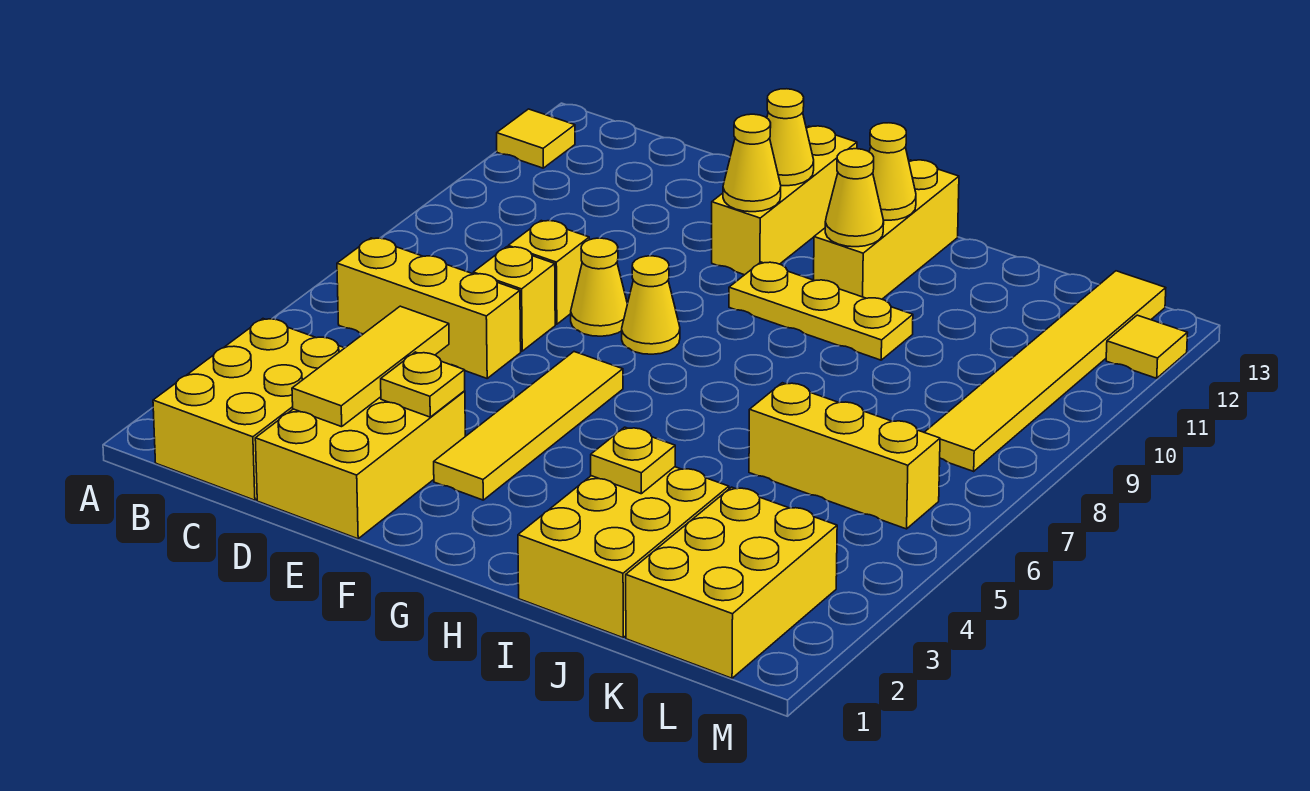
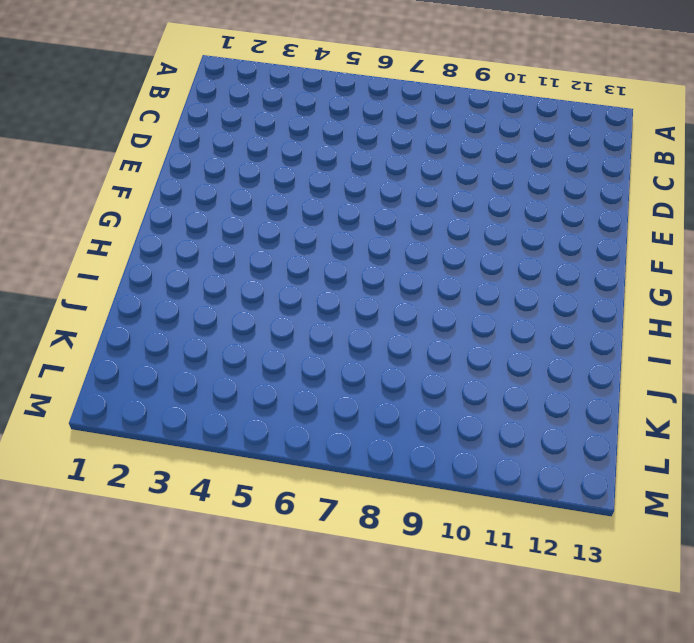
none -> yellow 1x1 tile [497,109,575,168]
none -> yellow 2x3 brick [153,319,344,500]
none -> yellow 1x3 brick [337,238,521,378]

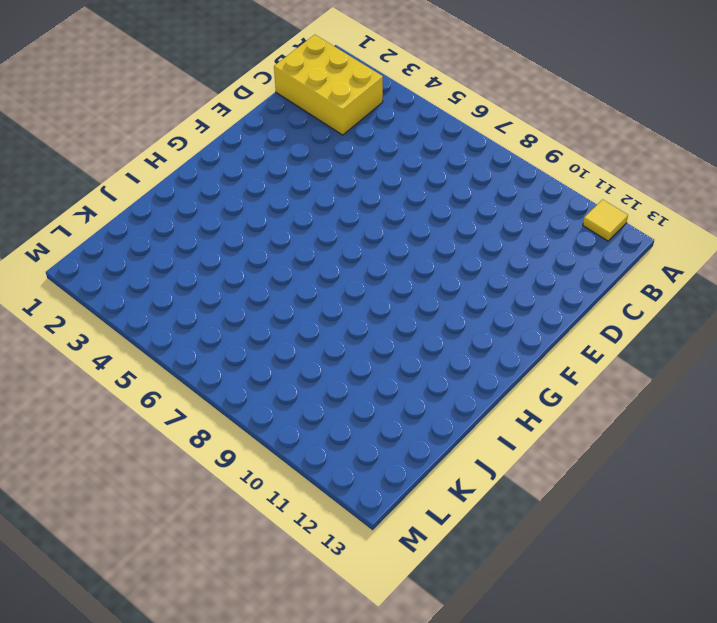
none -> yellow 1x3 brick [337,238,521,378]
none -> yellow 2x3 brick [255,391,465,539]
none -> yellow 1x1 brick [473,247,555,351]

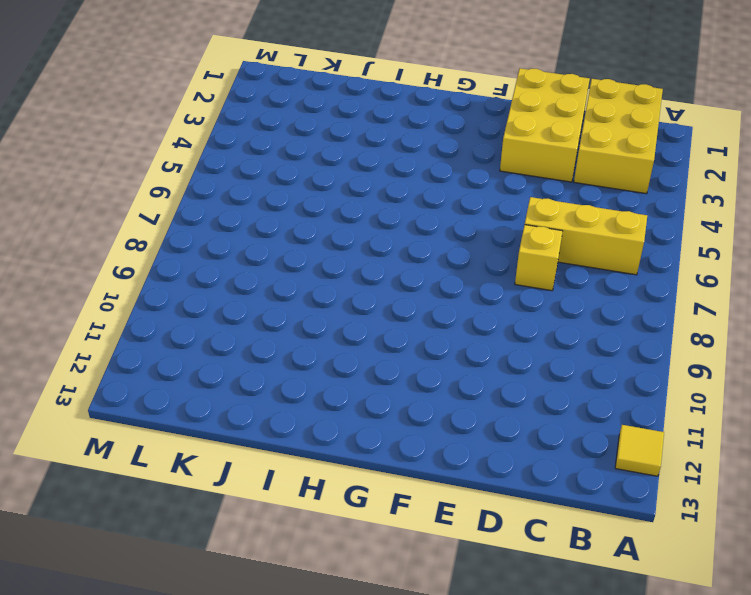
none -> yellow 1x1 brick [508,221,589,324]
none -> yellow 1x1 cone [571,238,627,336]
none -> yellow 1x4 tile [434,352,623,500]

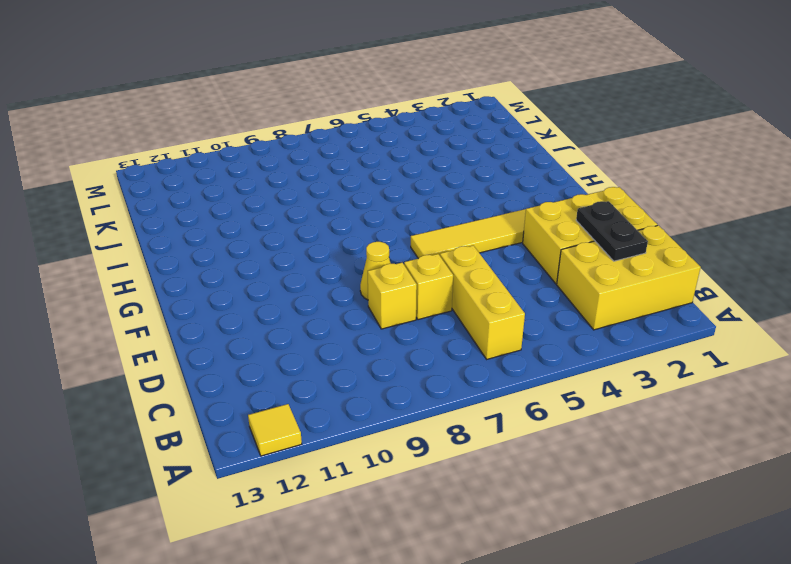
black 1x2 plate [576,201,648,261] -> yellow 1x3 tile [292,306,449,427]
none -> yellow 1x1 cone [622,256,680,354]
none -> yellow 1x3 brick [712,126,857,275]
none -> yellow 1x3 plate [729,262,913,360]

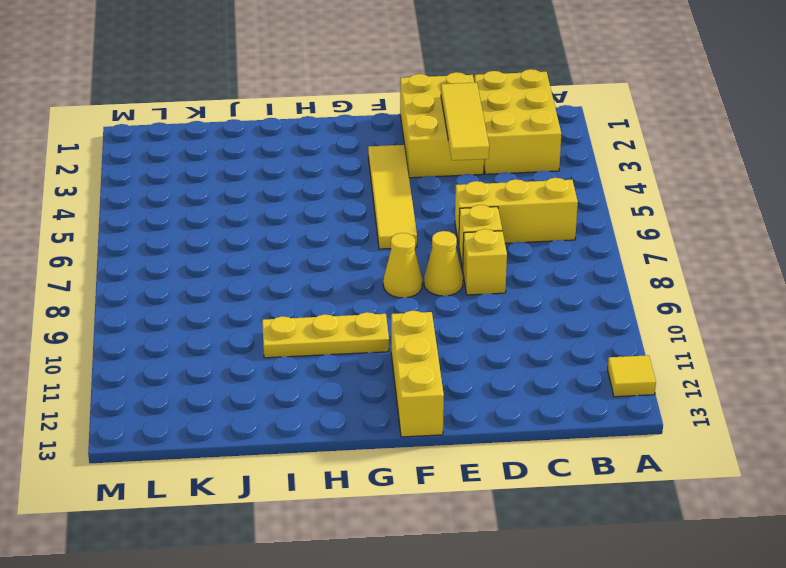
none -> yellow 1x3 brick [814,160,959,299]
none -> yellow 2x3 brick [518,467,729,638]
none -> yellow 1x3 brick [749,383,940,529]

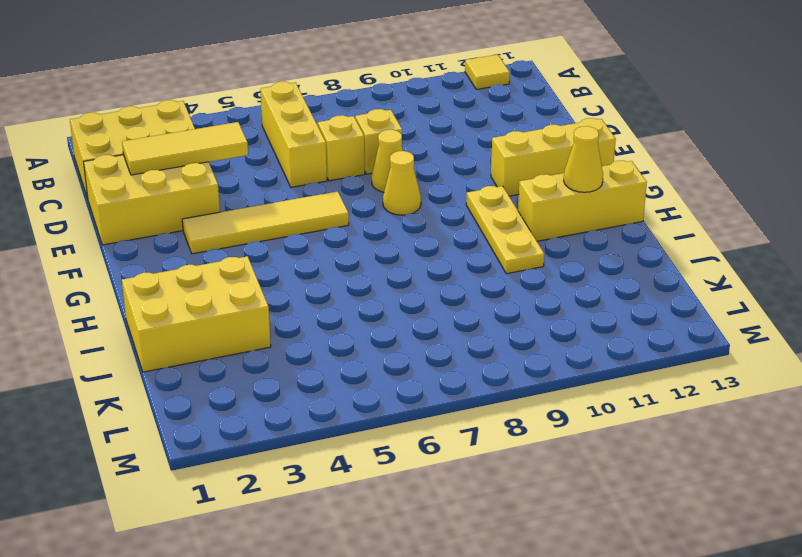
none -> yellow 1x3 brick [749,383,940,529]
none -> yellow 2x3 brick [626,487,837,678]
none -> yellow 1x6 tile [924,271,1166,471]

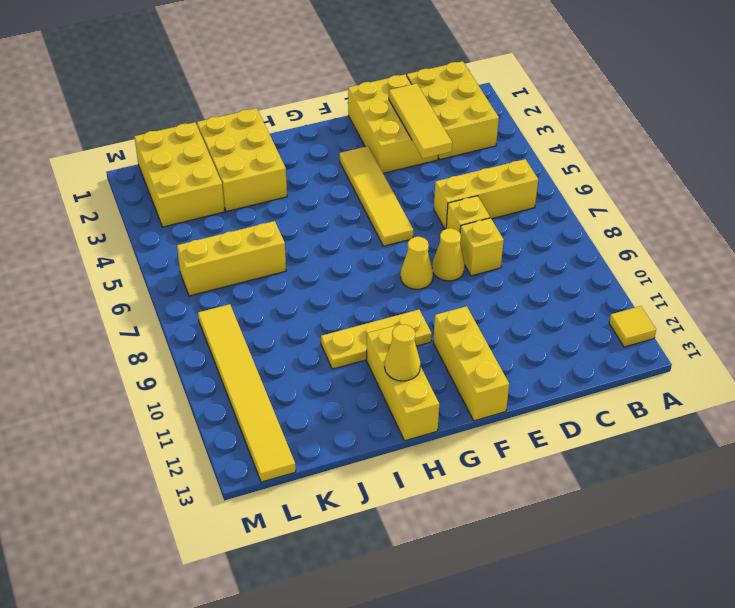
none -> yellow 1x1 tile [1106,315,1187,378]
none -> yellow 1x1 plate [381,352,465,417]
none -> yellow 1x1 cone [723,114,781,212]

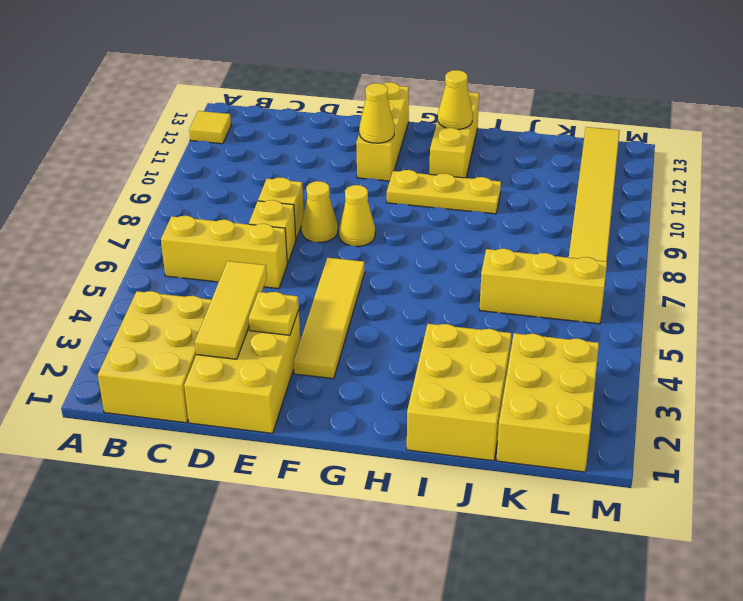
none -> yellow 1x1 tile [1106,315,1187,378]
none -> yellow 1x1 cone [767,89,814,186]
none -> yellow 1x1 cone [825,149,884,247]

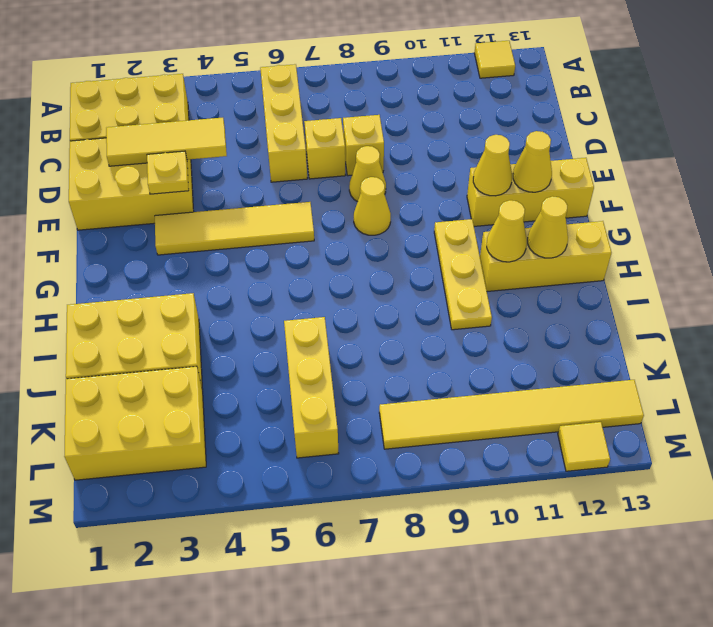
none -> yellow 1x1 plate [591,427,675,494]

